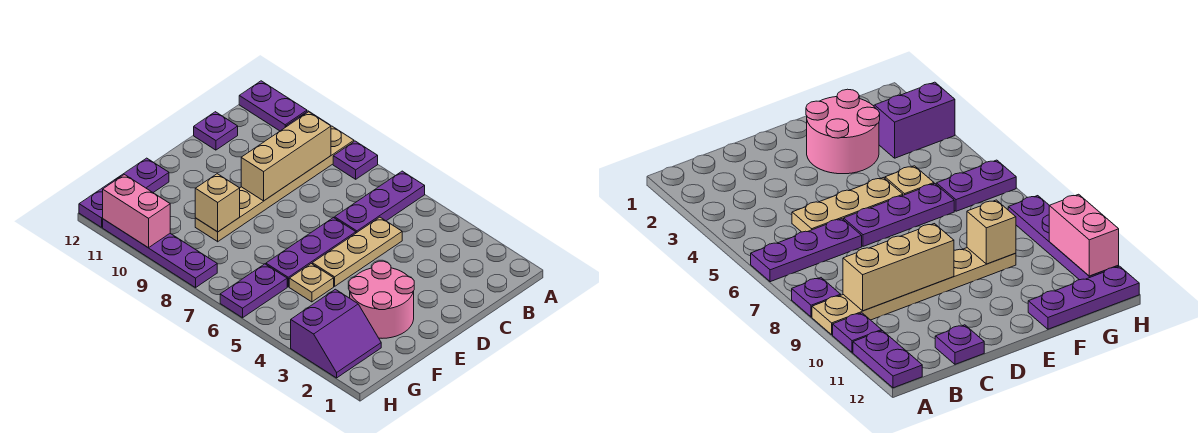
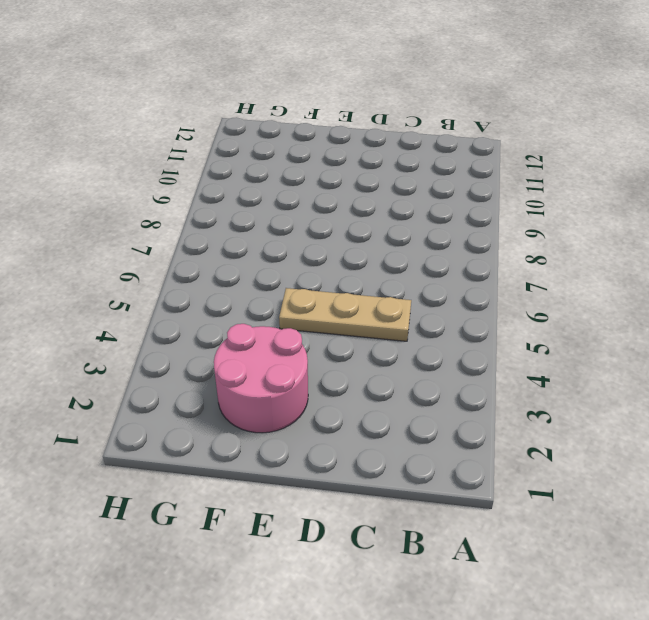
none -> purple 1x3 plate [335,171,425,233]
none -> purple 1x1 plate [333,141,378,179]
none -> tan 1x6 plate [195,126,354,242]

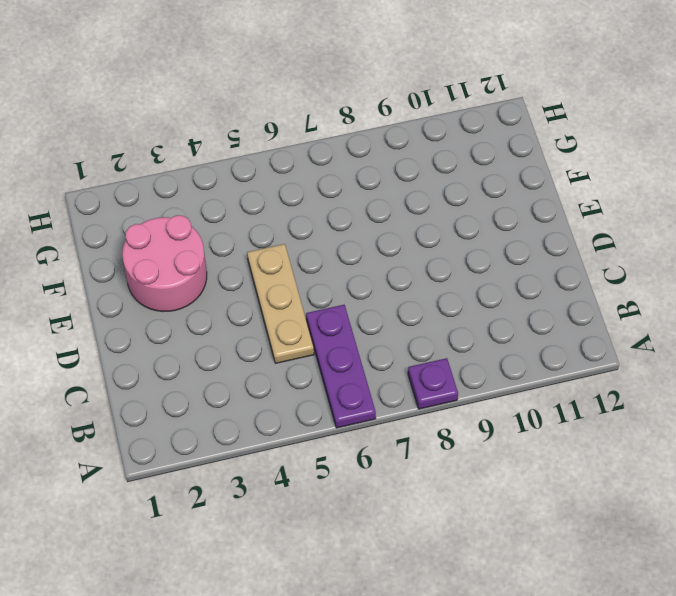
none -> tan 1x6 plate [195,126,354,242]
none -> purple 1x1 plate [833,313,882,352]
none -> purple 1x2 plate [239,81,307,131]

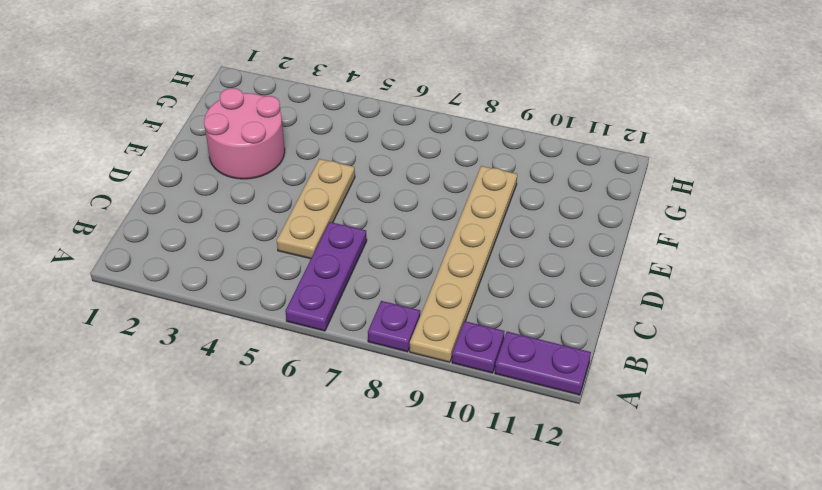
none -> purple 1x1 plate [194,112,238,150]
none -> purple 1x3 plate [266,217,356,287]
none -> tan 1x1 plate [289,264,334,302]

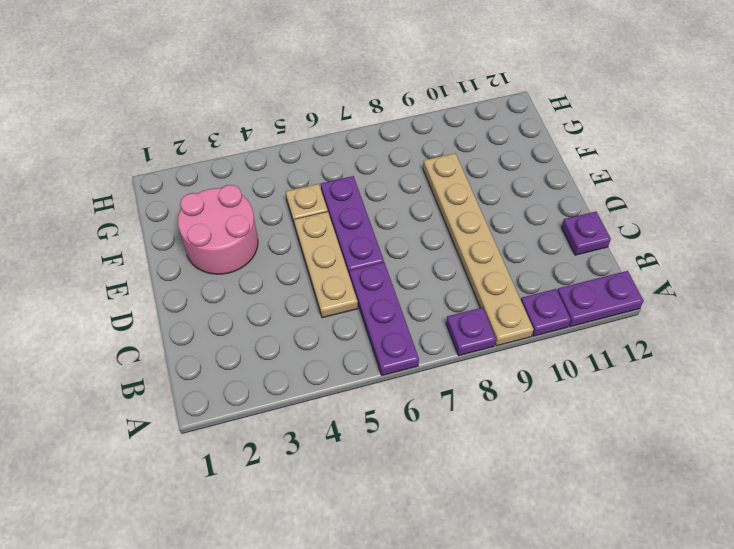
none -> purple 1x3 plate [79,158,169,227]
none -> purple 2x2 slope [291,289,381,378]
none -> purple 1x2 plate [220,264,287,318]

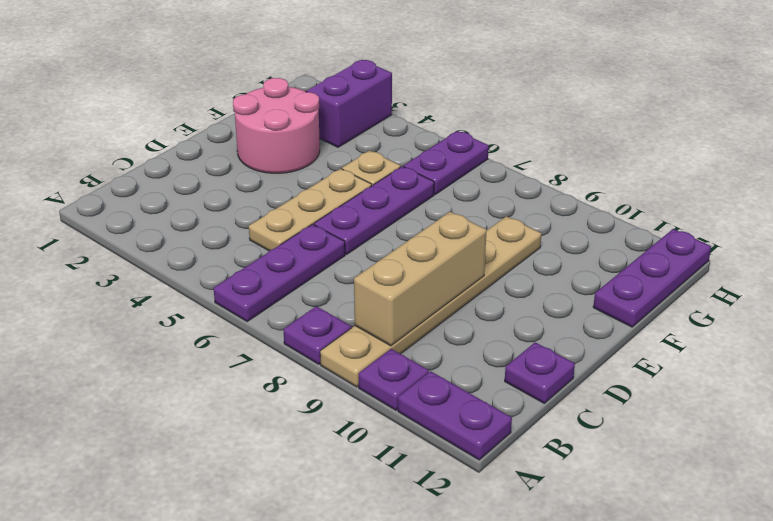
none -> purple 1x4 plate [103,219,217,288]
none -> tan 1x1 brick [195,174,240,232]
none -> pink 1x2 brick [103,175,170,248]

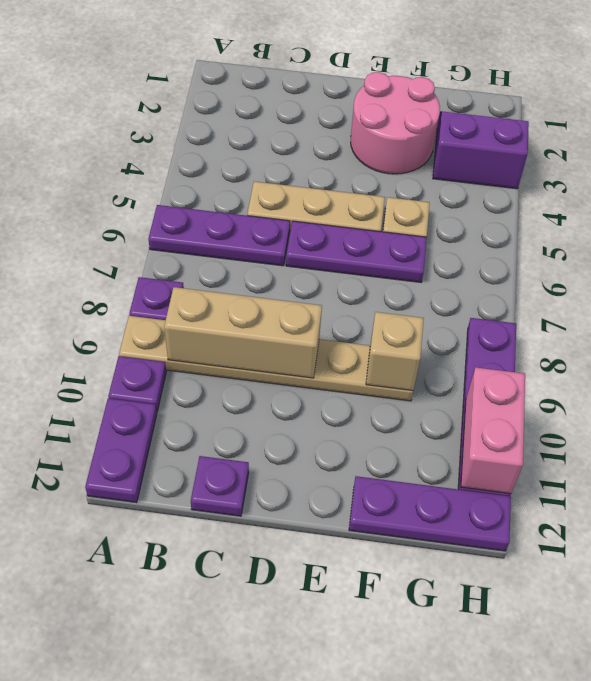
none -> purple 1x2 plate [220,264,287,318]

